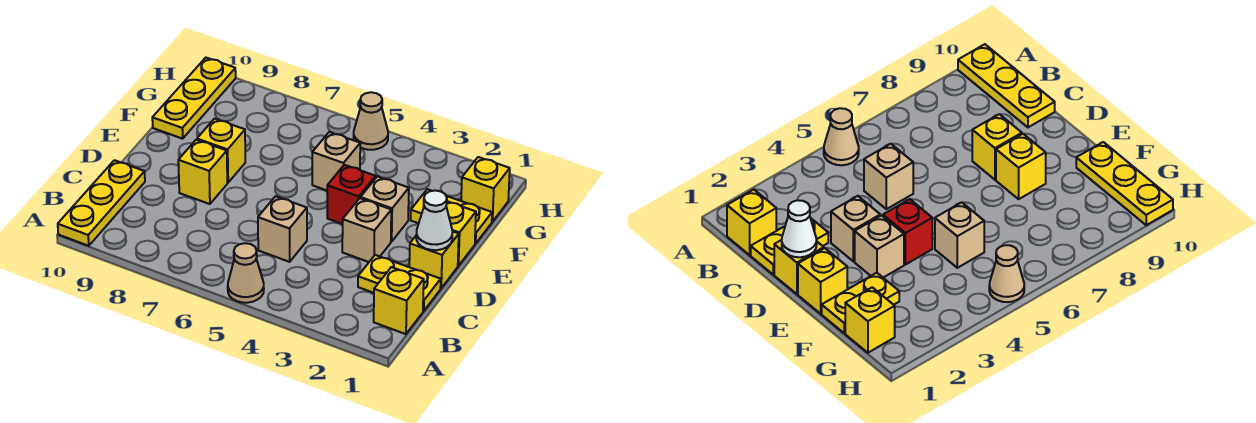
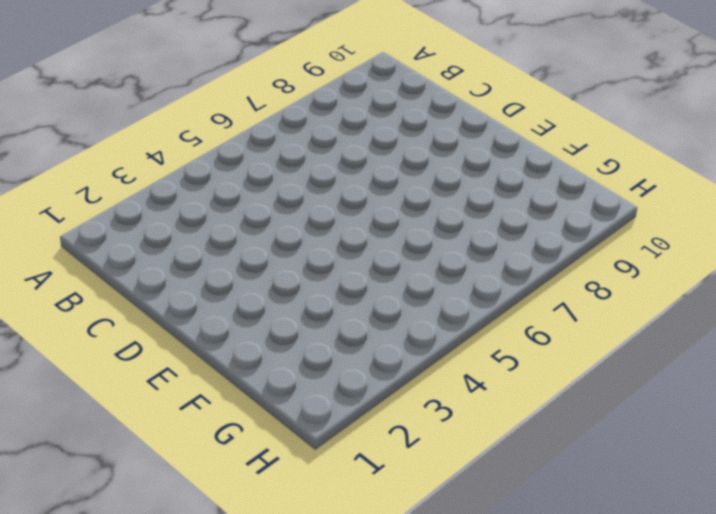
none -> tan 1x1 cone [228,243,264,303]
none -> yellow 1x3 plate [58,160,145,246]
none -> yellow 1x1 brick [374,267,424,334]

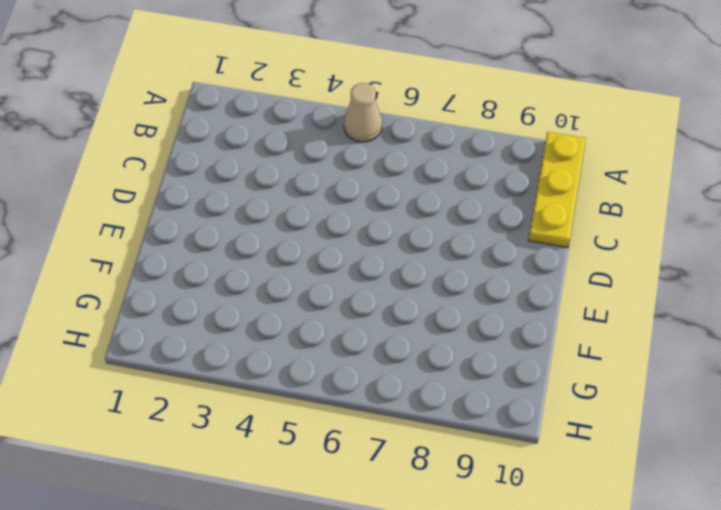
none -> yellow 1x1 brick [374,267,424,334]
none -> yellow 1x2 plate [358,255,441,311]
none -> tan 1x1 brick [258,196,307,262]

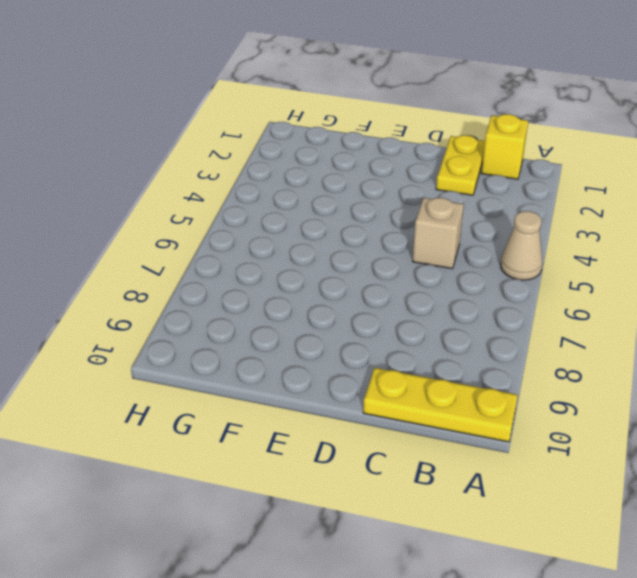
none -> yellow 1x1 brick [409,231,459,288]
none -> tan 1x1 brick [342,198,391,262]
none -> yellow 1x1 brick [178,140,227,204]

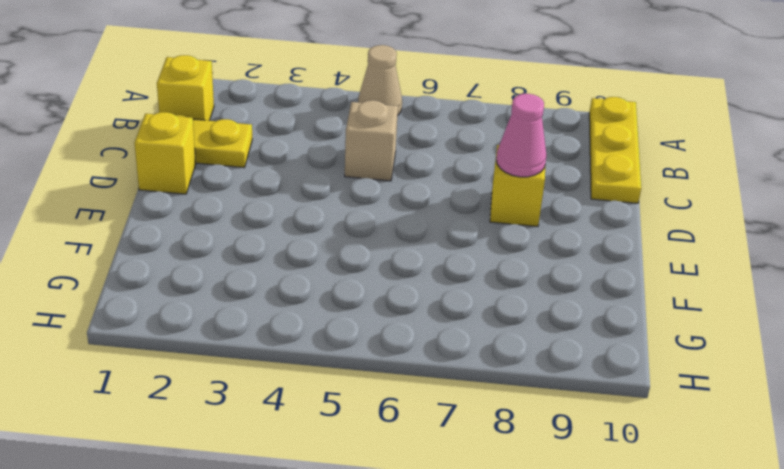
pink 1x1 cone [496,94,547,177] -> none
none -> tan 1x1 brick [342,198,391,262]
none -> yellow 1x1 brick [446,201,476,266]
none -> tan 1x1 brick [360,177,409,242]

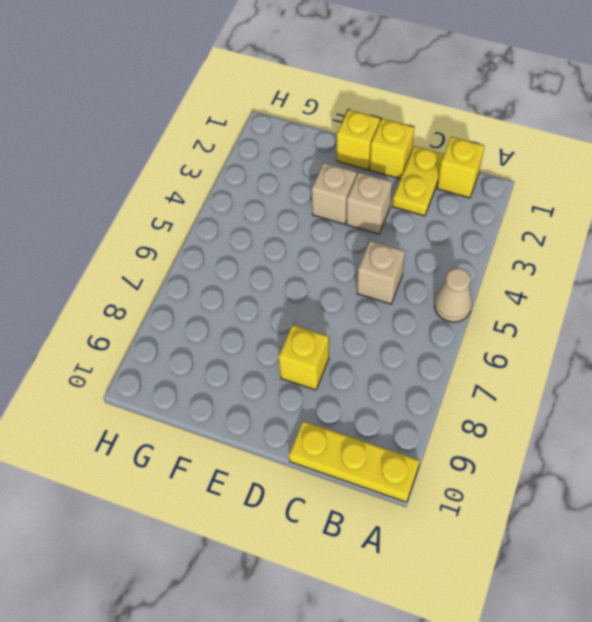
none -> red 1x1 brick [327,165,376,224]
none -> yellow 1x1 brick [197,119,245,183]
none -> yellow 1x2 plate [411,189,492,244]

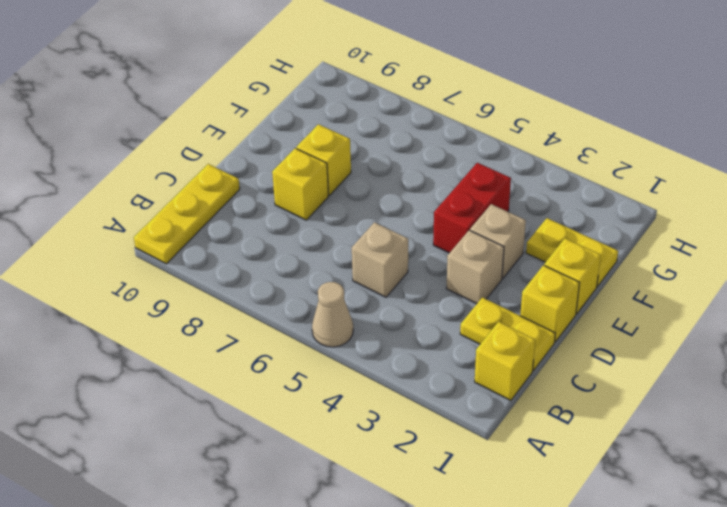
red 1x2 brick [433,163,511,253] -> red 1x1 brick [327,165,376,224]
none -> tan 1x1 brick [312,132,360,190]
none -> yellow 1x3 plate [152,58,236,139]
none -> yellow 1x1 brick [461,157,510,222]

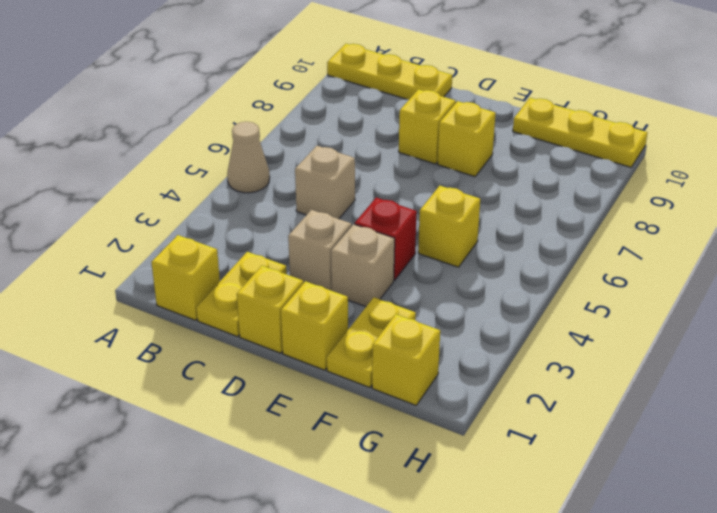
yellow 1x1 brick [418,186,480,267] -> tan 1x1 brick [312,132,360,190]
none -> tan 1x1 cone [354,92,388,150]
none -> white 1x1 cone [416,191,452,250]

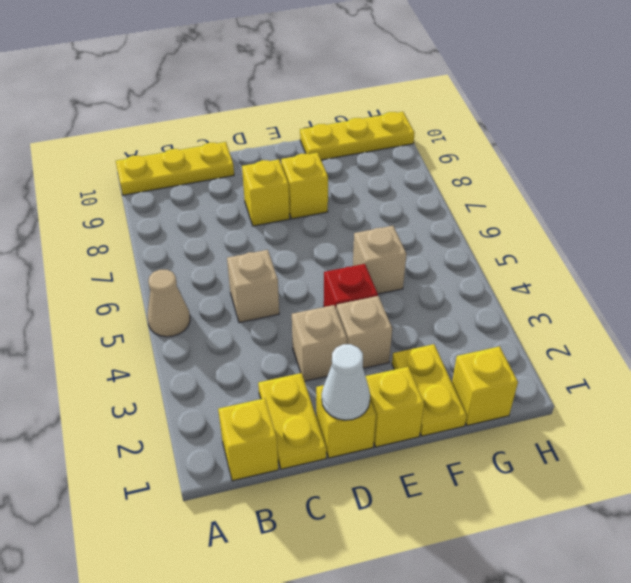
none -> tan 1x1 cone [354,92,388,150]

